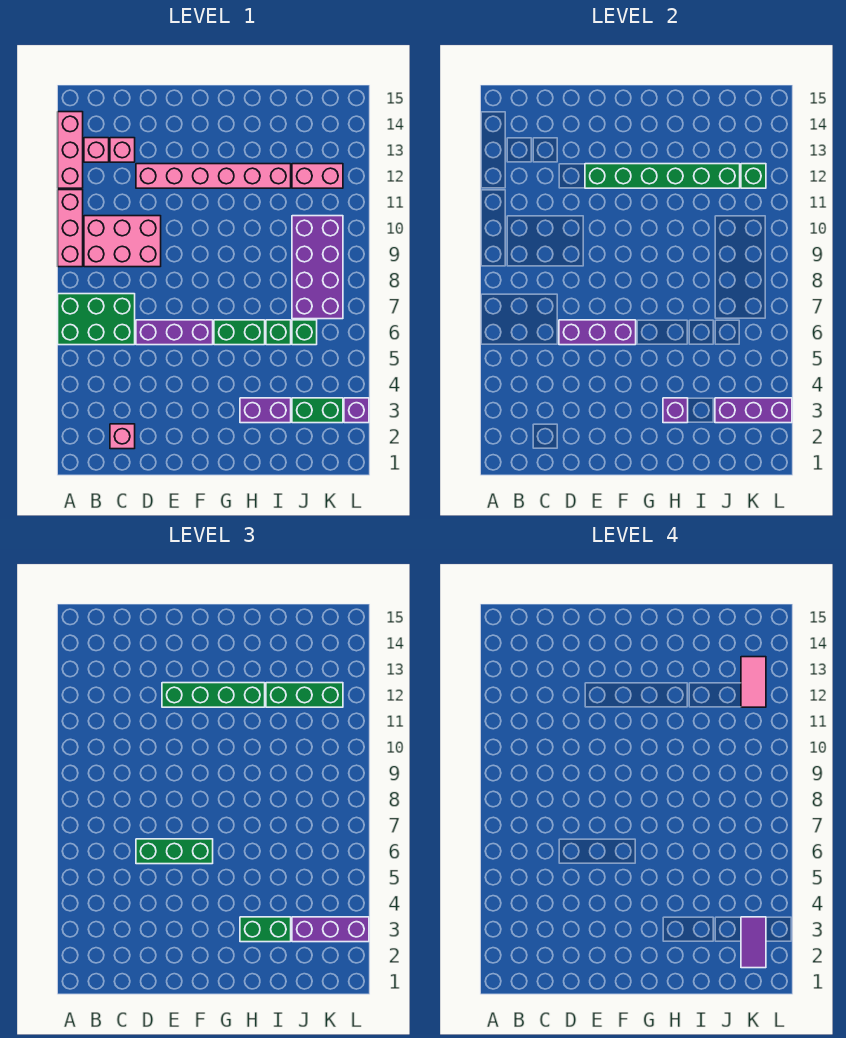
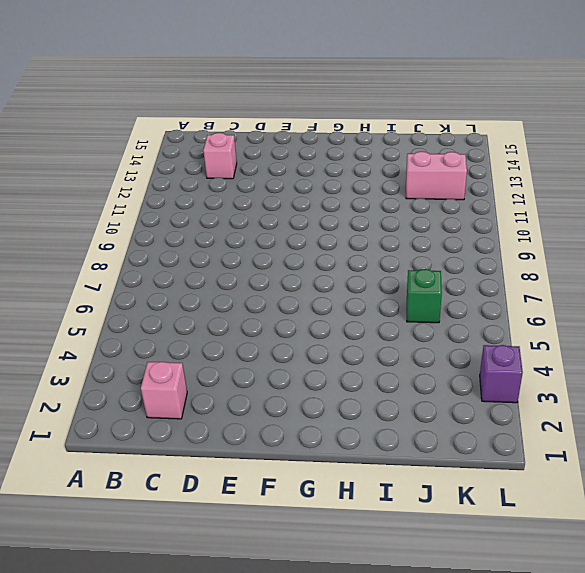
none -> green 2x3 brick [58,294,135,345]
none -> pink 1x3 brick [58,190,83,267]
none -> pink 1x3 brick [58,112,83,188]

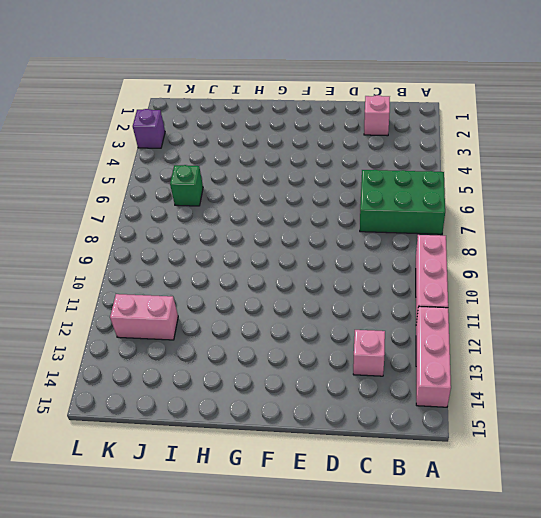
none -> pink 2x3 brick [84,216,161,267]
none -> pink 1x1 brick [84,138,109,162]
none -> purple 1x3 brick [136,320,213,345]

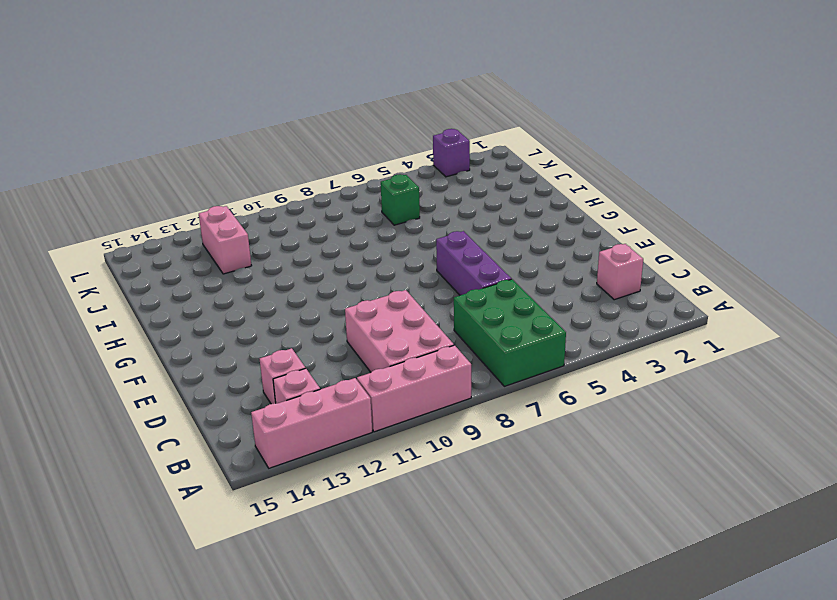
none -> pink 1x6 brick [136,164,291,188]
none -> green 1x2 brick [214,320,265,345]
none -> purple 1x2 brick [240,398,291,423]

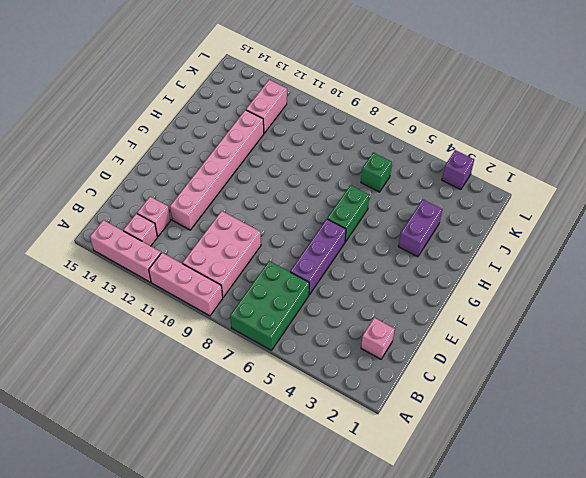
none -> green 1x1 brick [266,320,291,345]
none -> green 1x2 brick [292,398,343,423]
none -> purple 2x4 brick [292,216,343,319]

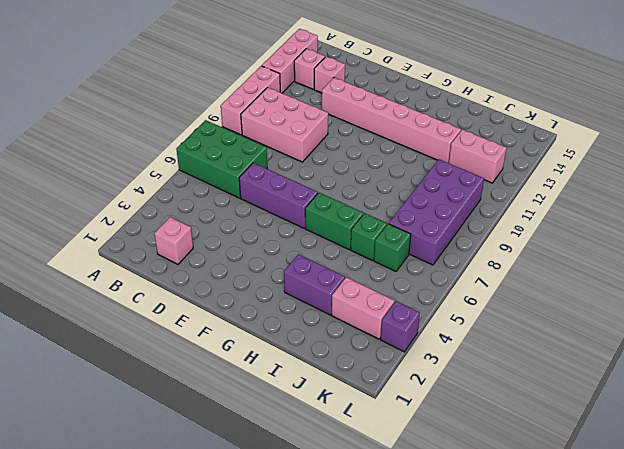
pink 1x2 brick [332,277,394,339] -> green 1x2 brick [292,398,343,423]
none -> purple 1x3 brick [559,320,636,345]
none -> green 1x6 brick [585,164,740,188]
none -> purple 1x1 brick [663,398,688,423]

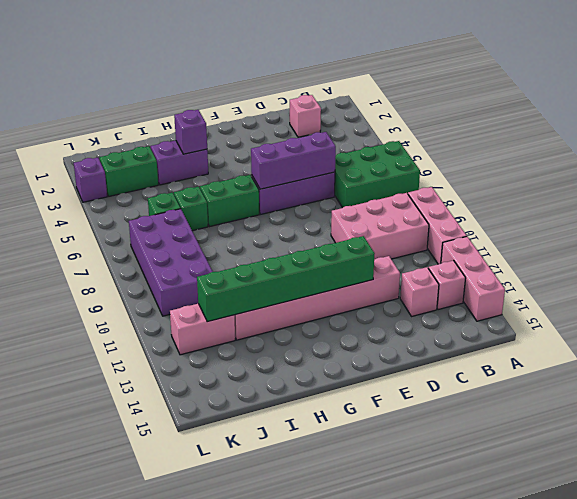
none -> purple 1x3 brick [715,398,792,423]
none -> green 1x1 brick [741,164,766,188]
none -> green 1x3 brick [136,839,213,864]

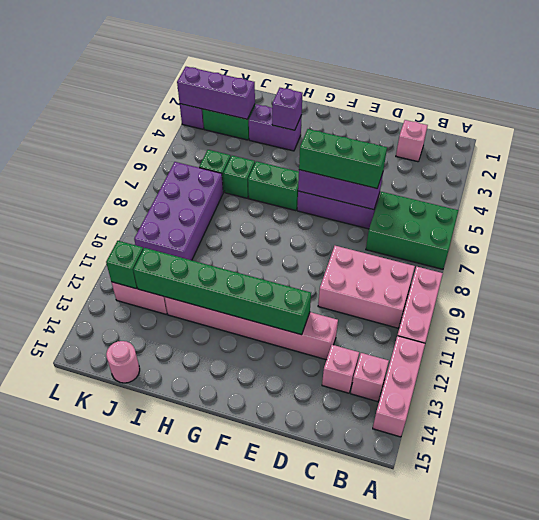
pink 1x1 round brick [106,341,140,383] -> none
none -> green 1x4 brick [162,683,265,707]
none -> green 1x2 brick [240,917,291,942]
none -> green 1x3 brick [266,683,343,707]

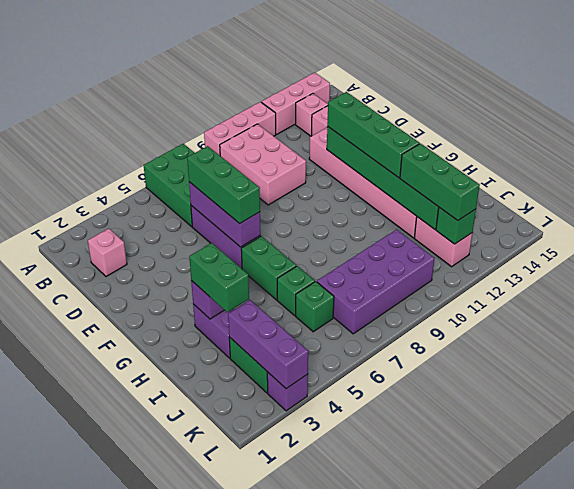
none -> purple 1x3 brick [292,917,369,942]
none -> purple 1x2 tile [741,917,766,968]
none -> pink 1x2 tile [741,657,766,707]

